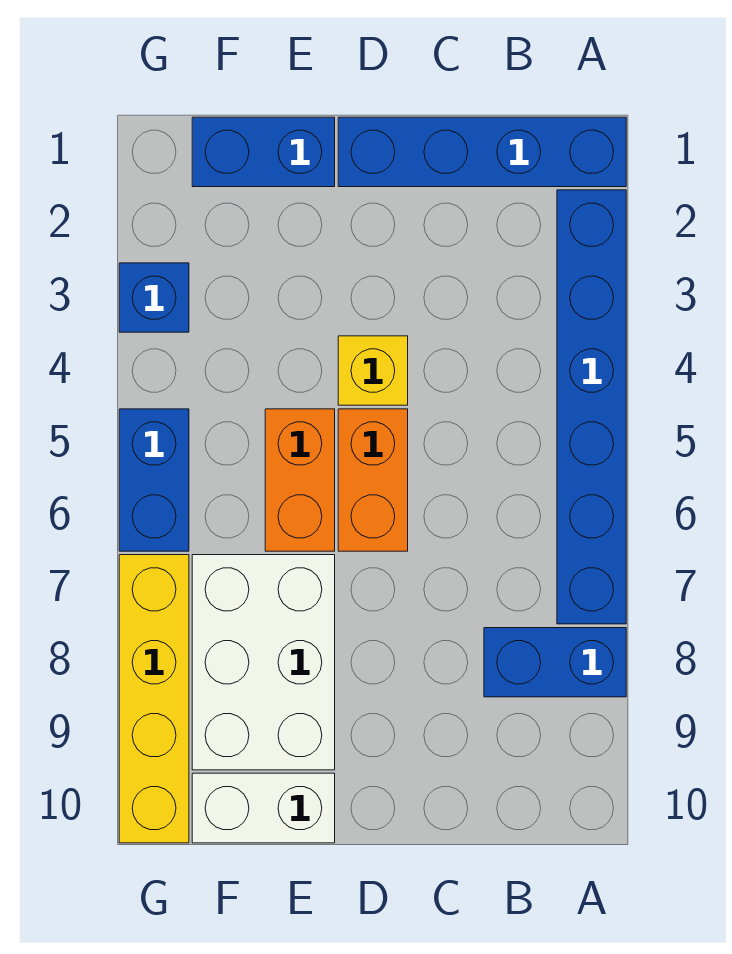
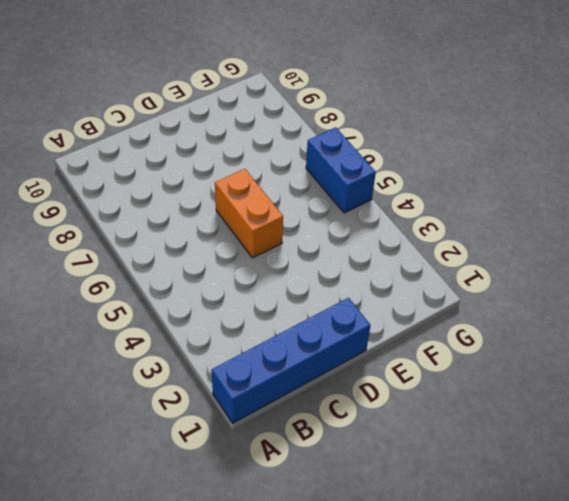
none -> blue 1x6 brick [557,190,626,624]
none -> blue 1x2 brick [484,628,626,697]
none -> yellow 1x1 brick [338,336,408,405]

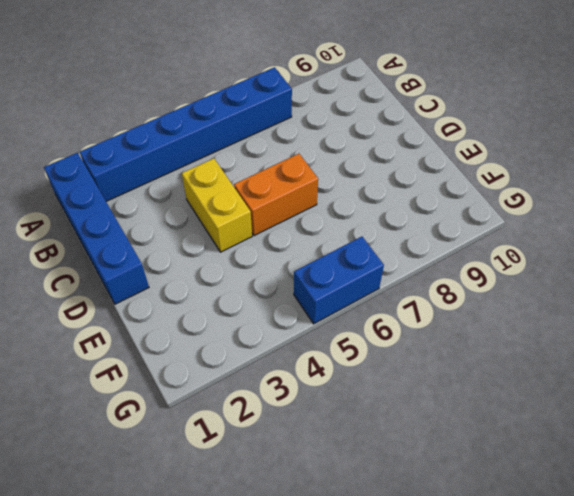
yellow 1x2 brick [182,158,252,252] -> yellow 1x1 brick [338,336,408,405]
none -> blue 1x2 brick [484,628,626,697]
none -> blue 1x2 brick [192,117,335,187]
none -> orange 1x2 brick [265,409,335,551]

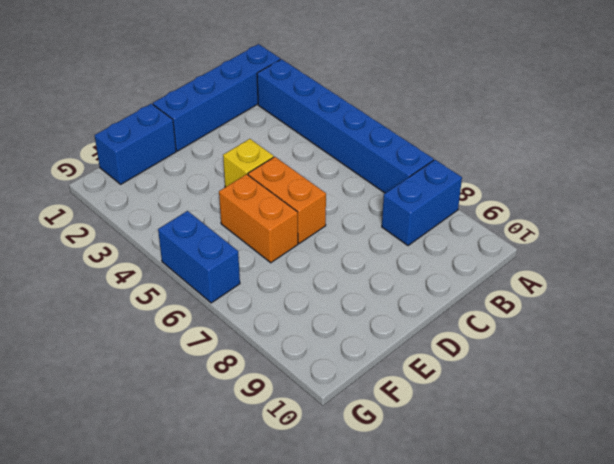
none -> white 2x3 brick [192,555,335,770]
none -> white 1x2 brick [192,773,335,843]
none -> blue 1x1 brick [119,263,189,332]

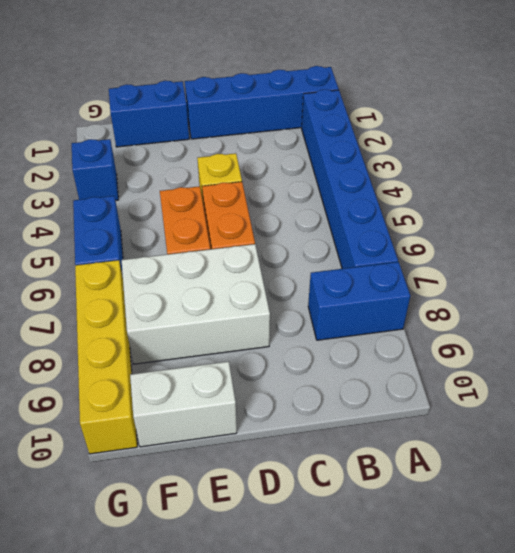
white 2x3 brick [122,244,270,364] -> white 2x3 brick turned to [192,555,335,770]

